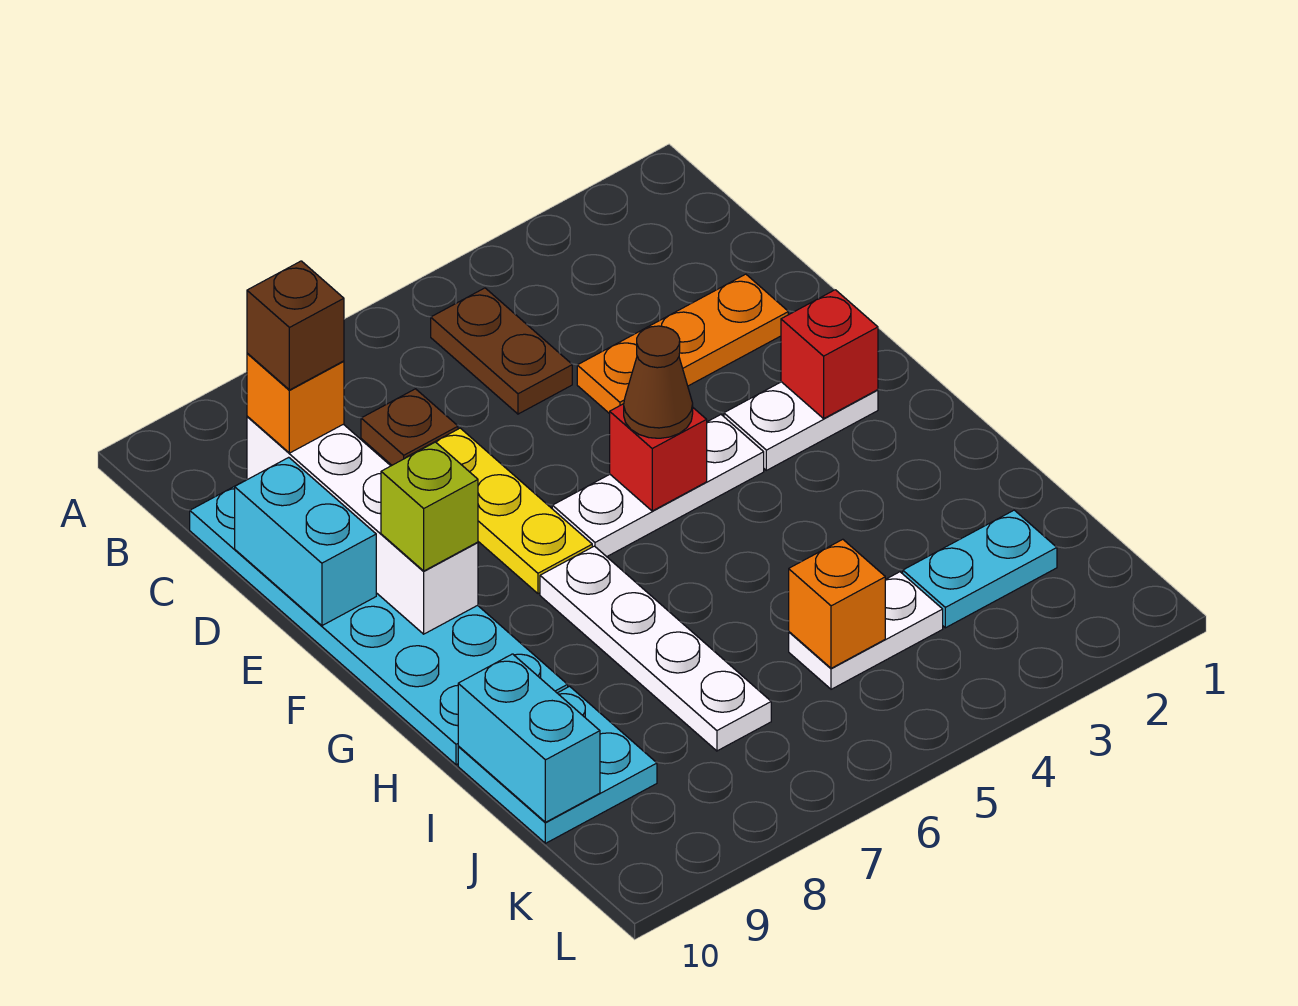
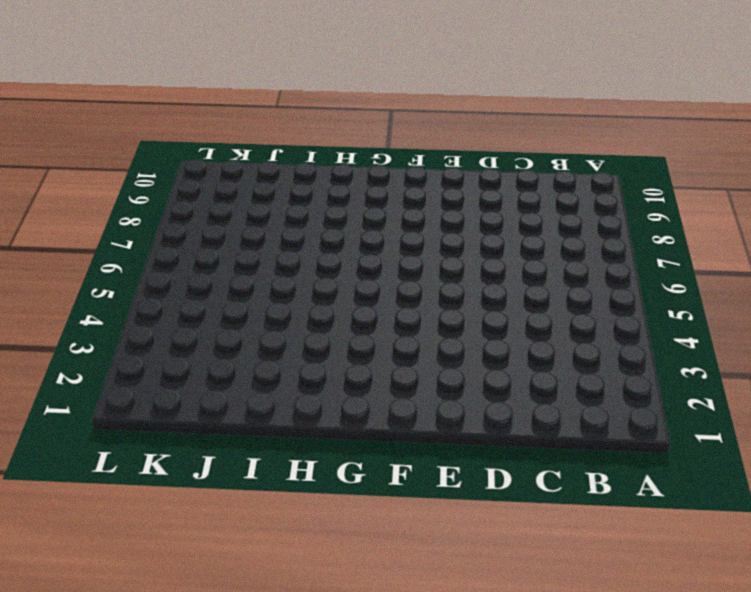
none -> brown 1x2 plate [431,288,572,414]
none -> brown 1x1 plate [361,389,458,465]
none -> cyan 2x6 plate [190,486,568,765]

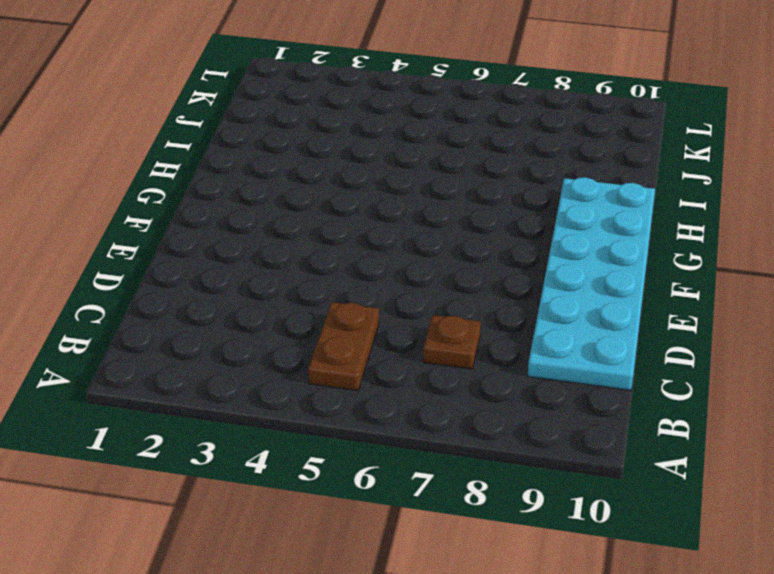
none -> orange 1x3 plate [577,274,788,414]
none -> yellow 1x3 plate [406,428,592,594]
none -> white 1x2 plate [724,382,878,470]

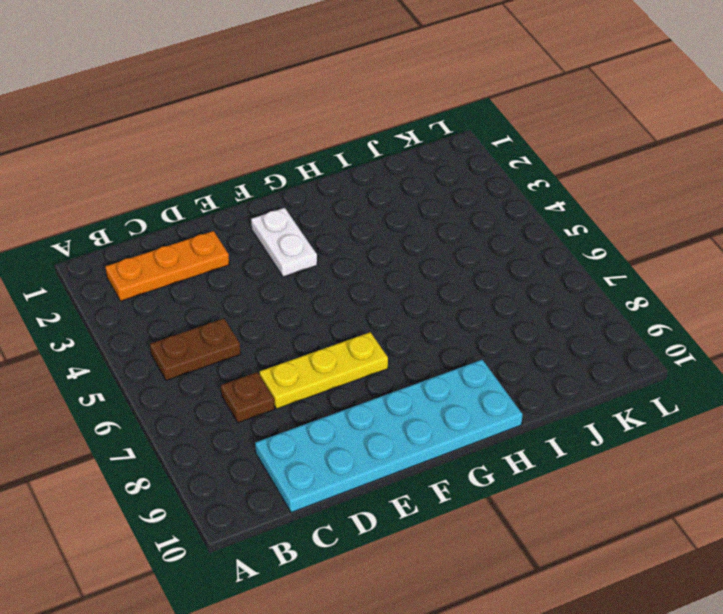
orange 1x3 plate [106,231,229,301] -> orange 1x3 plate turned to [577,274,788,414]
none -> white 1x3 plate [552,415,764,557]
none -> white 1x4 plate [540,546,771,751]
none -> cyan 2x2 plate [458,686,657,843]

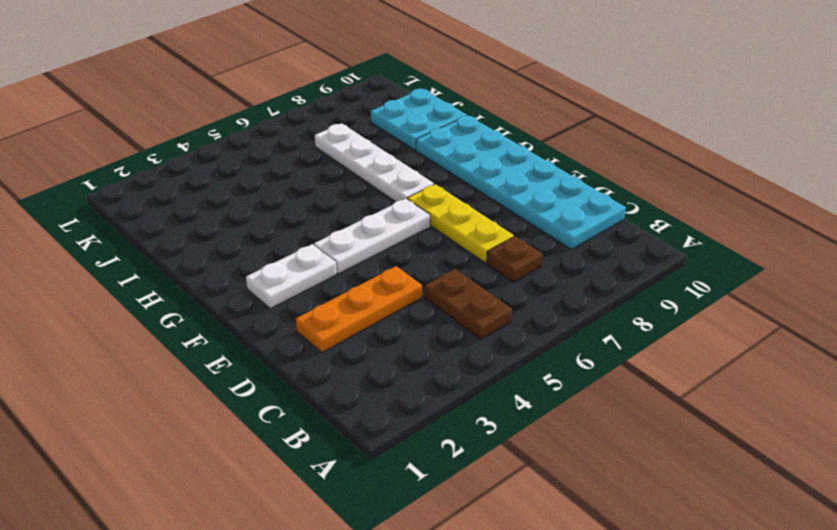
none -> cyan 1x2 plate [903,510,1057,628]
none -> white 1x2 plate [789,572,943,689]
none -> white 1x4 brick [247,416,478,634]

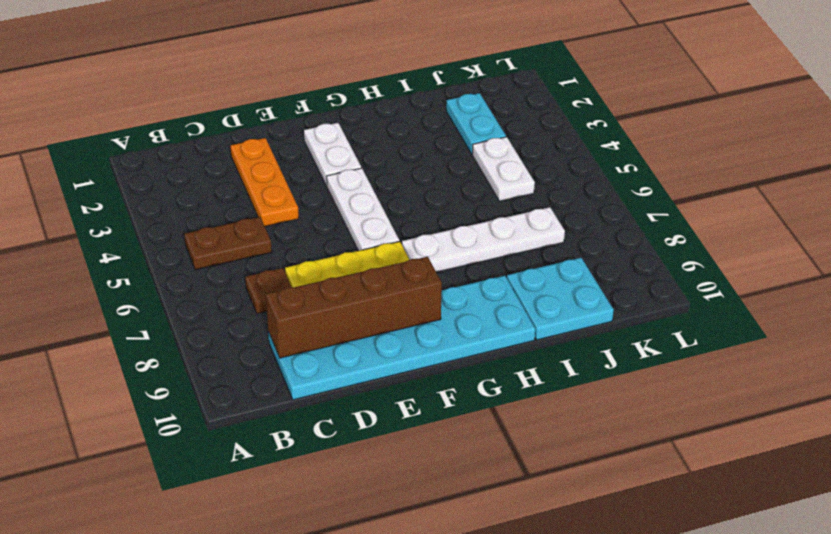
brown 1x4 brick [266,257,442,358] -> white 1x4 brick [247,416,478,634]
none -> cyan 1x2 brick [235,457,376,626]
none -> red 1x1 brick [781,290,878,418]
none -> red 1x1 brick [610,404,707,511]

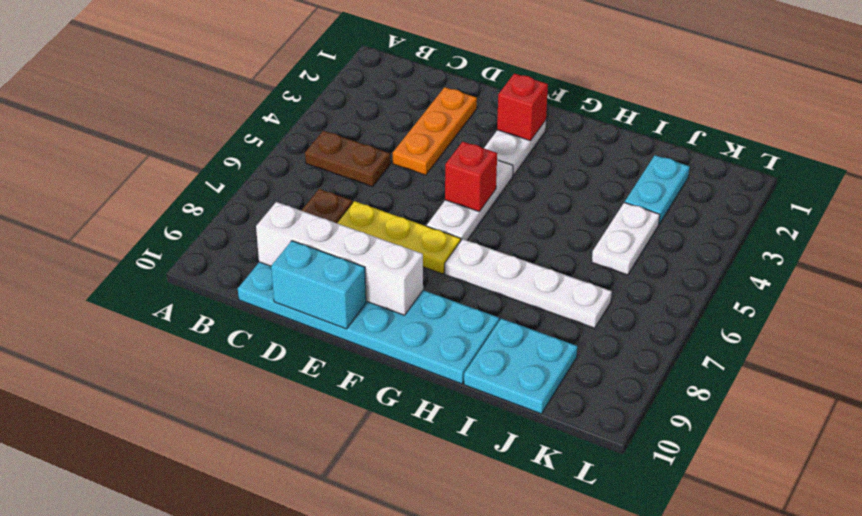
none -> cyan 1x2 brick [458,654,600,822]
none -> orange 1x1 brick [789,539,885,668]
none -> orange 1x1 brick [247,353,344,453]

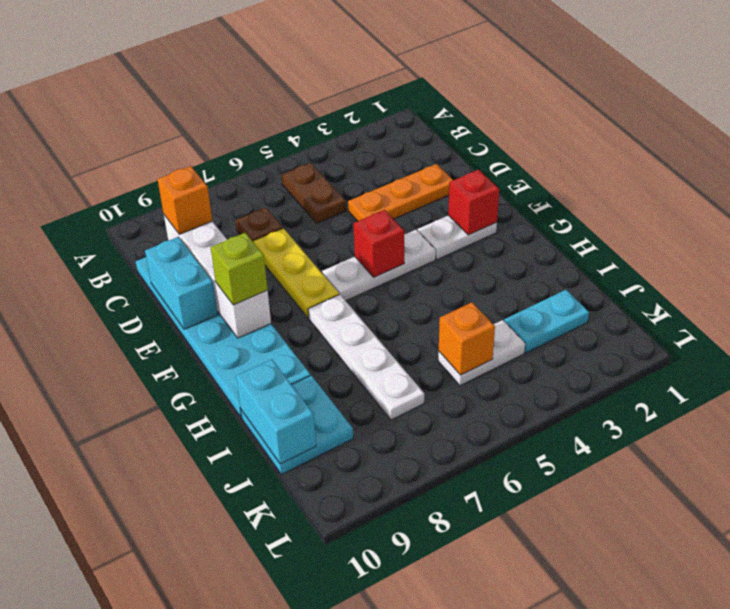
none -> brown 1x1 cone [624,326,693,438]
none -> brown 1x1 brick [247,261,344,390]

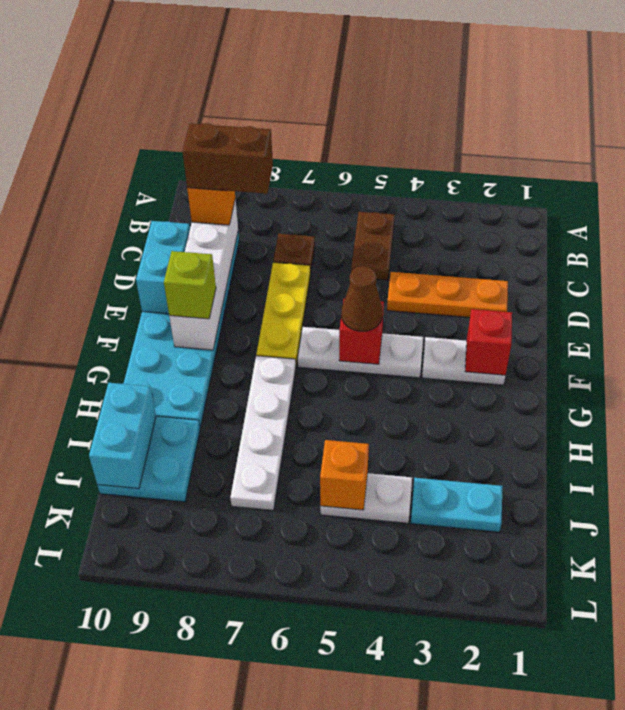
brown 1x2 brick [182,123,273,194] -> brown 1x1 brick [247,261,344,390]

